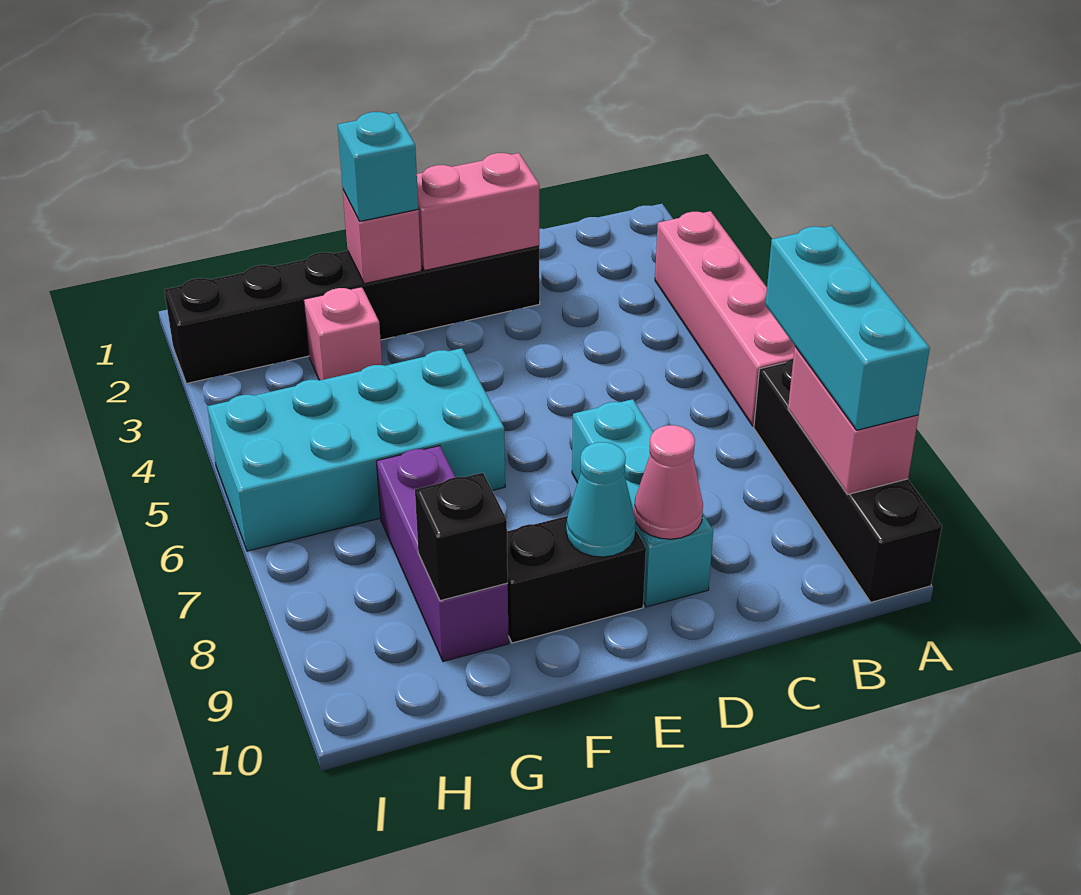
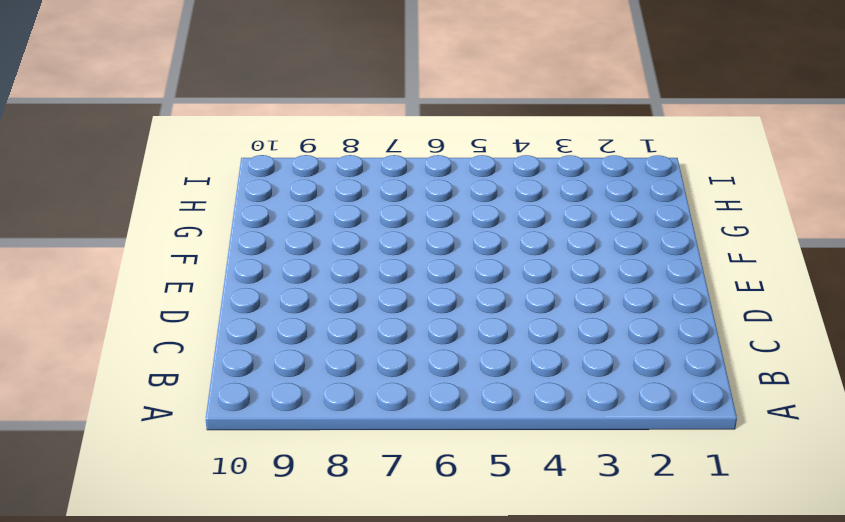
none -> pink 1x4 brick [655,211,795,426]
none -> black 1x4 brick [754,359,942,602]
none -> black 1x6 brick [164,246,540,384]

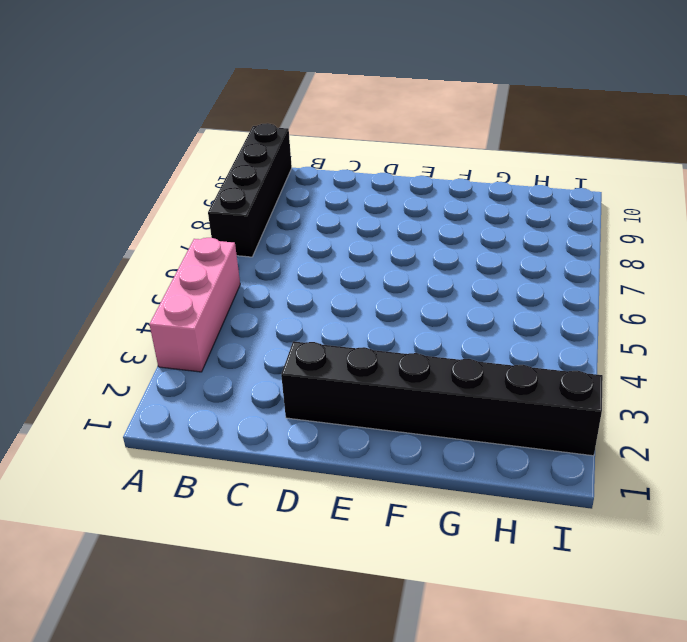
pink 1x3 brick [149,238,240,372] -> pink 1x4 brick [655,211,795,426]
none -> cyan 1x3 brick [572,399,713,607]
none -> black 1x2 brick [507,516,646,643]
none -> cyan 2x4 brick [207,348,505,551]

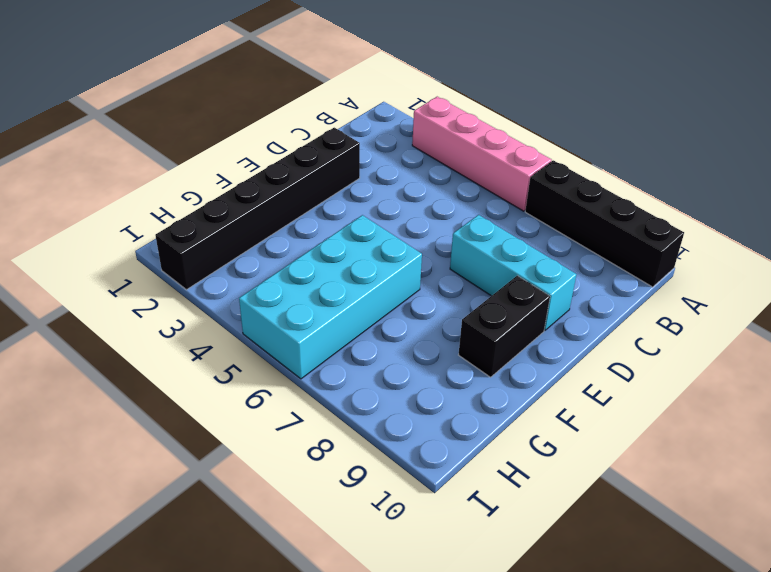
none -> pink 1x1 brick [304,287,382,380]
none -> purple 1x3 brick [377,446,509,662]
none -> pink 1x2 brick [788,347,918,494]

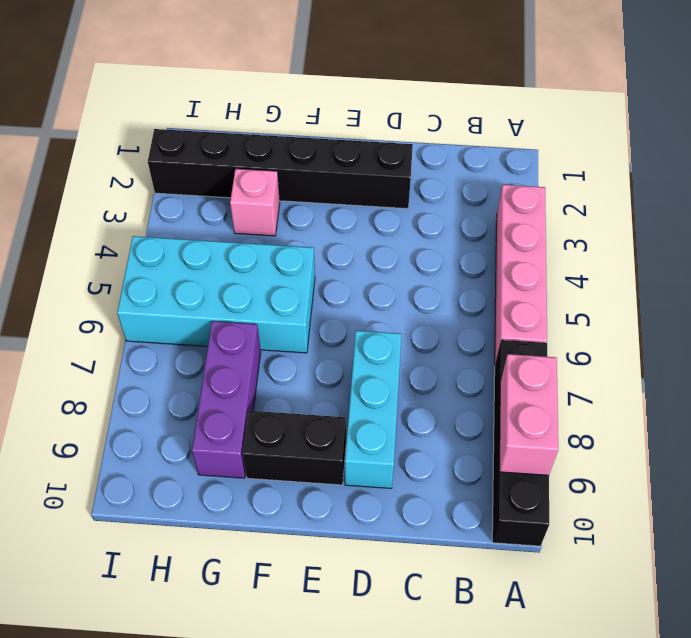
none -> pink 1x2 brick [417,153,539,271]
none -> pink 1x1 cone [634,425,703,539]
none -> cyan 1x1 cone [566,442,636,557]

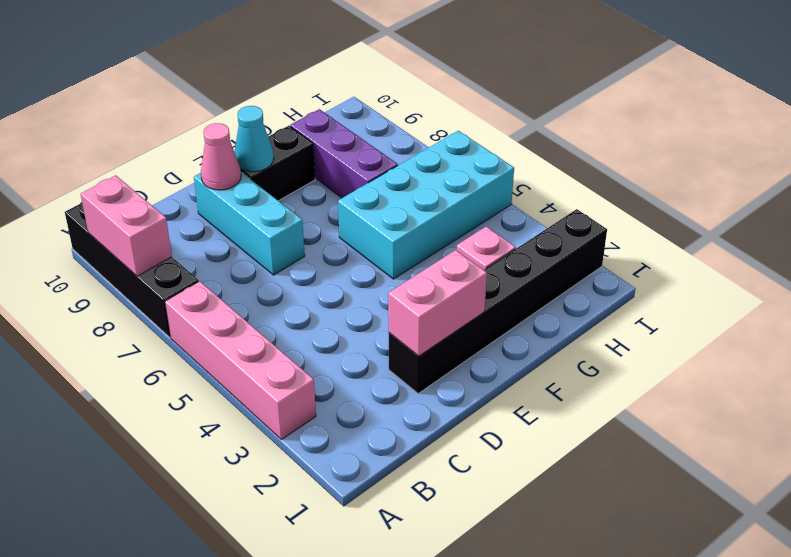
none -> pink 1x1 brick [343,190,421,284]
none -> black 1x1 brick [415,473,508,601]
none -> cyan 1x3 brick [765,226,930,430]

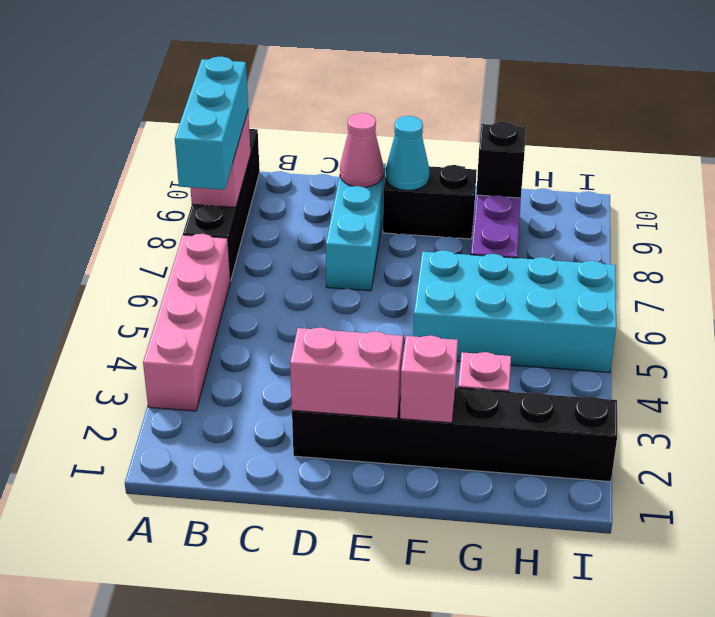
none -> cyan 1x1 brick [338,112,418,221]

